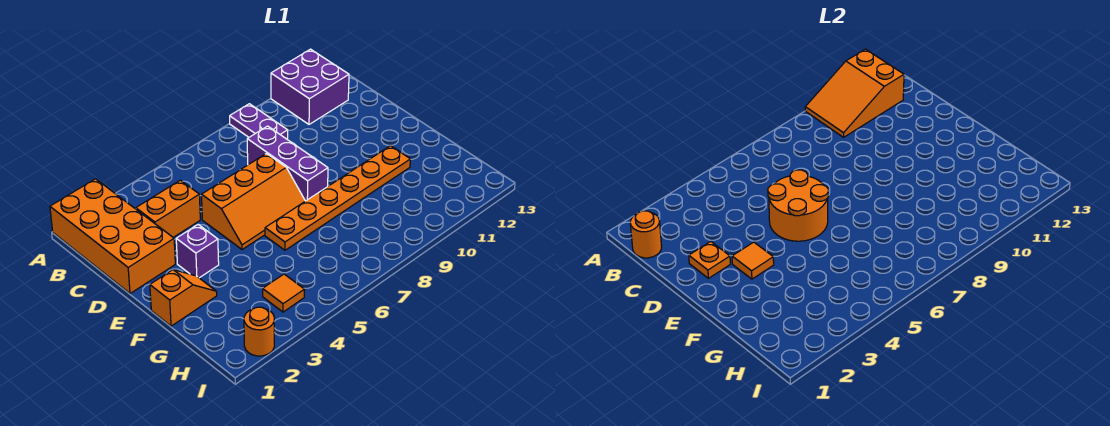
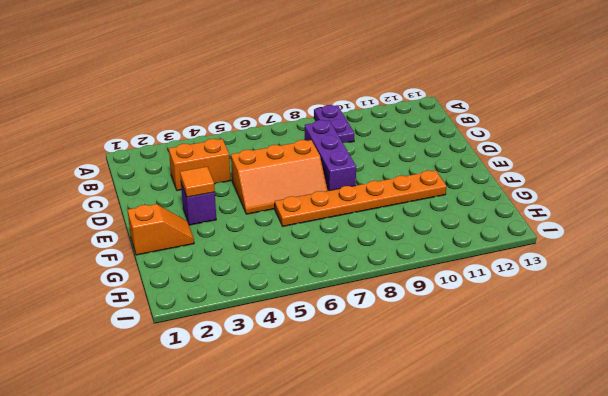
none -> orange 2x4 brick [50,179,175,293]
none -> purple 2x2 brick [271,49,349,124]
none -> orange 1x1 tile [263,274,305,312]

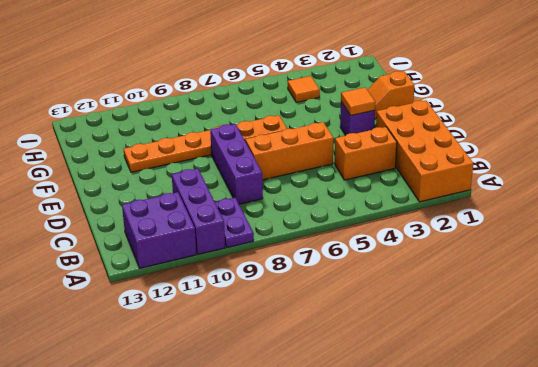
purple 1x3 brick [172,169,225,254] -> none
none -> orange 1x1 round brick [244,307,274,356]
none -> orange 2x3 slope [805,49,904,137]
none -> orange 1x1 round brick [630,211,662,258]

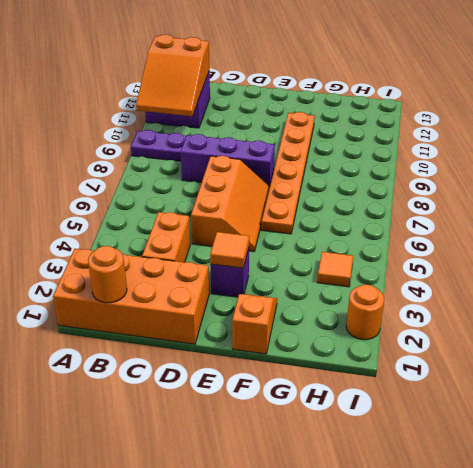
none -> orange 1x1 plate [689,241,730,278]
none -> orange 2x2 round brick [768,170,828,241]

